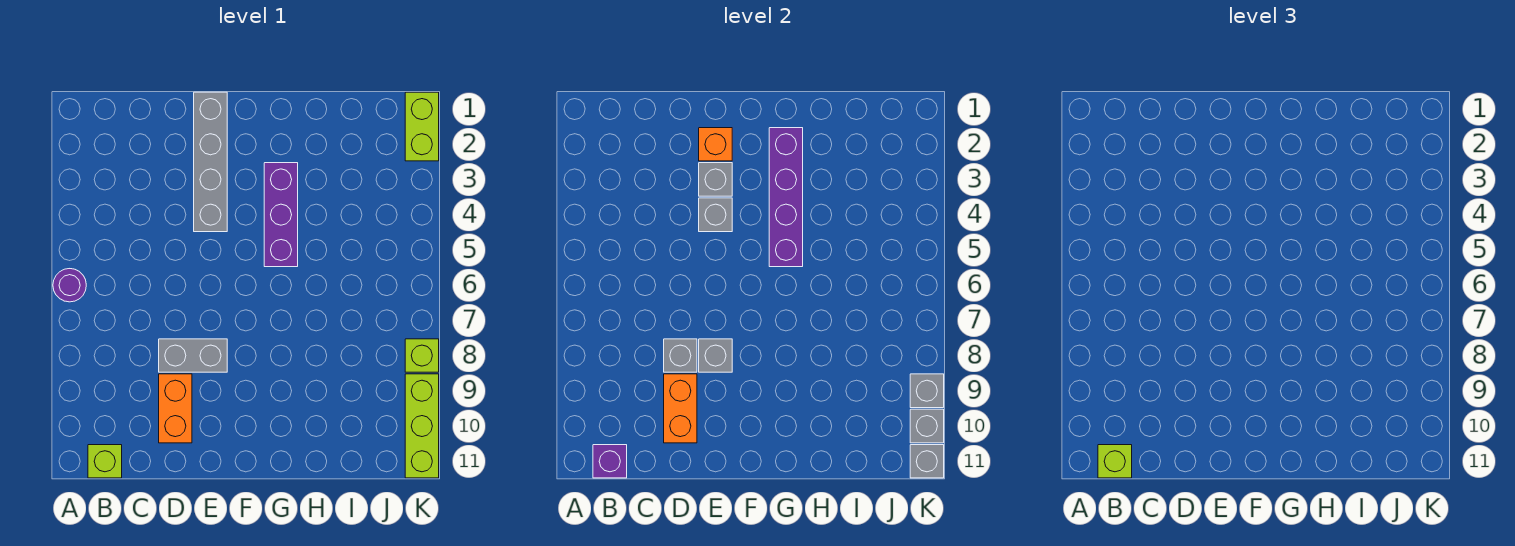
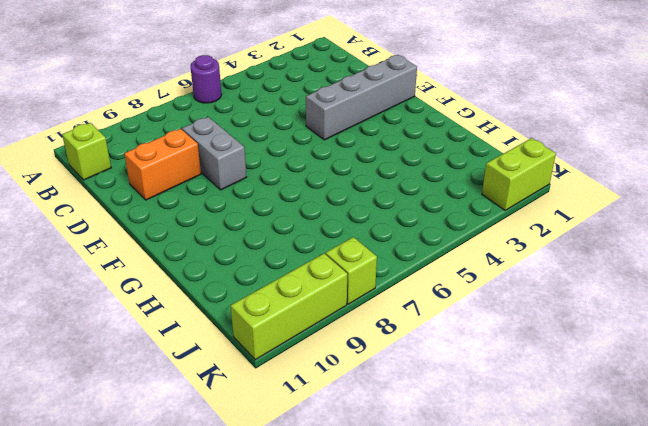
none -> purple 1x3 brick [264,163,298,267]
none -> purple 1x1 brick [593,445,627,478]
none -> grey 1x1 brick [664,339,697,372]

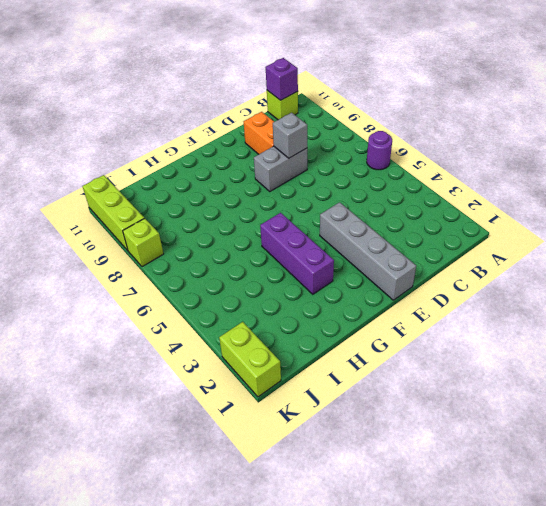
none -> orange 1x2 brick [664,374,697,443]
none -> orange 1x1 brick [699,128,732,161]
none -> grey 1x1 brick [699,163,732,196]

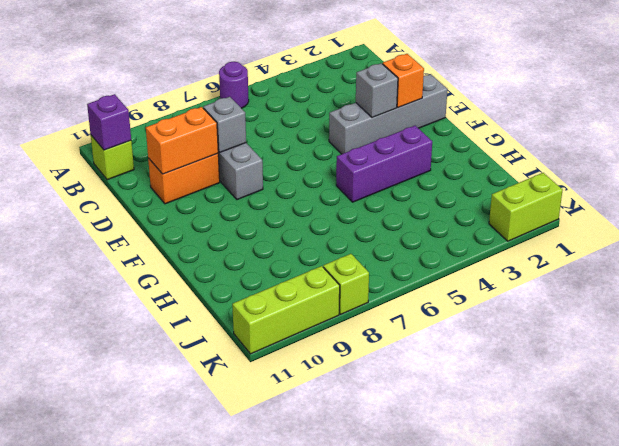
none -> grey 1x1 brick [699,198,732,232]
none -> grey 1x1 brick [699,339,732,372]
none -> purple 1x4 brick [769,128,803,267]

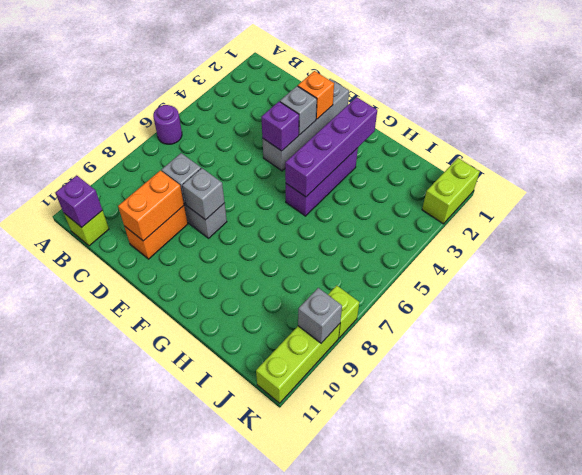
purple 1x1 brick [261,102,299,151] -> grey 1x1 brick [699,198,732,232]
none -> grey 1x1 brick [910,409,944,443]
none -> grey 1x1 brick [910,445,944,478]
none -> lime 1x1 brick [1098,445,1132,478]

